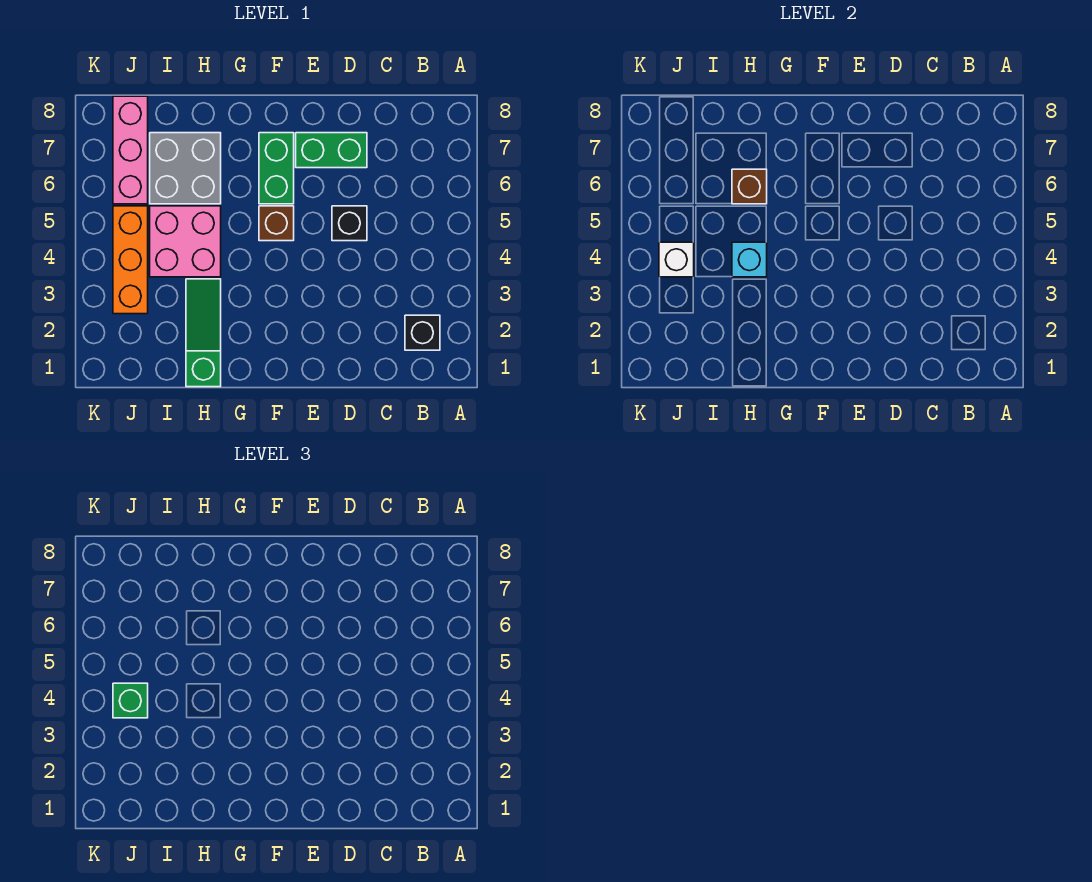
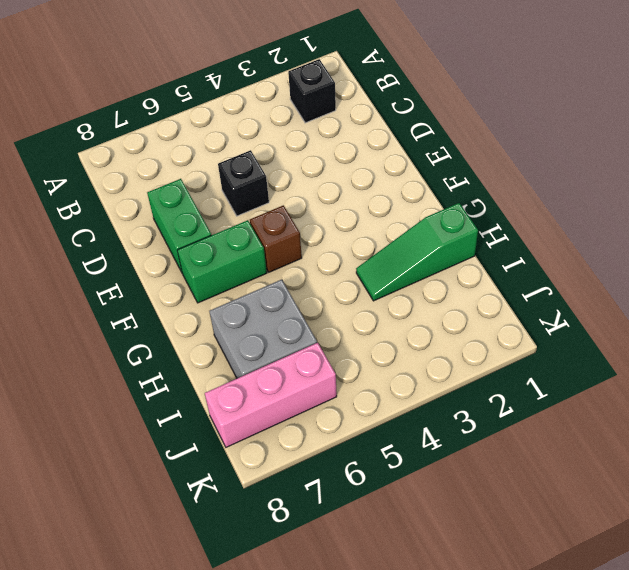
none -> pink 2x2 brick [150,206,221,277]
none -> orange 1x3 brick [113,206,148,314]
none -> cyan 1x1 brick [732,242,767,277]

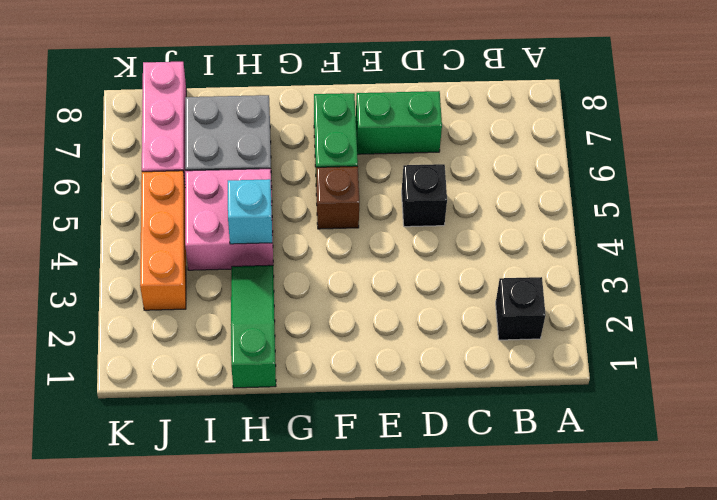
none -> brown 1x1 brick [732,169,767,204]
none -> white 1x1 brick [659,242,694,277]
none -> green 1x1 brick [113,683,148,718]

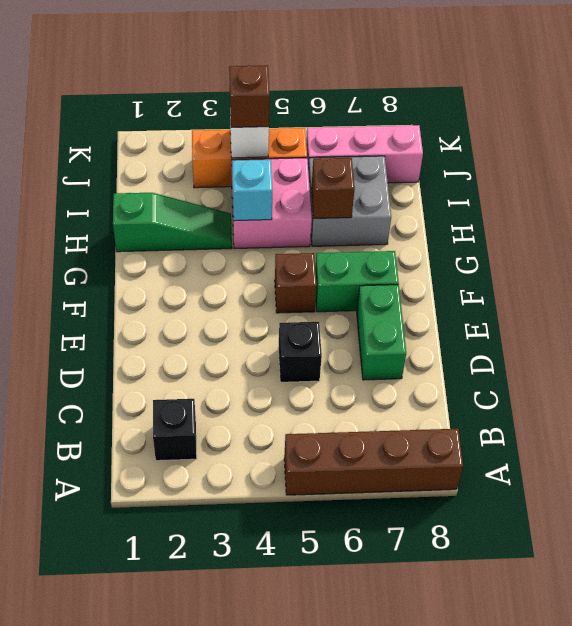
brown 1x4 brick [284,429,463,495] -> none
brown 1x1 brick [229,65,270,127] -> green 1x1 brick [113,683,148,718]

